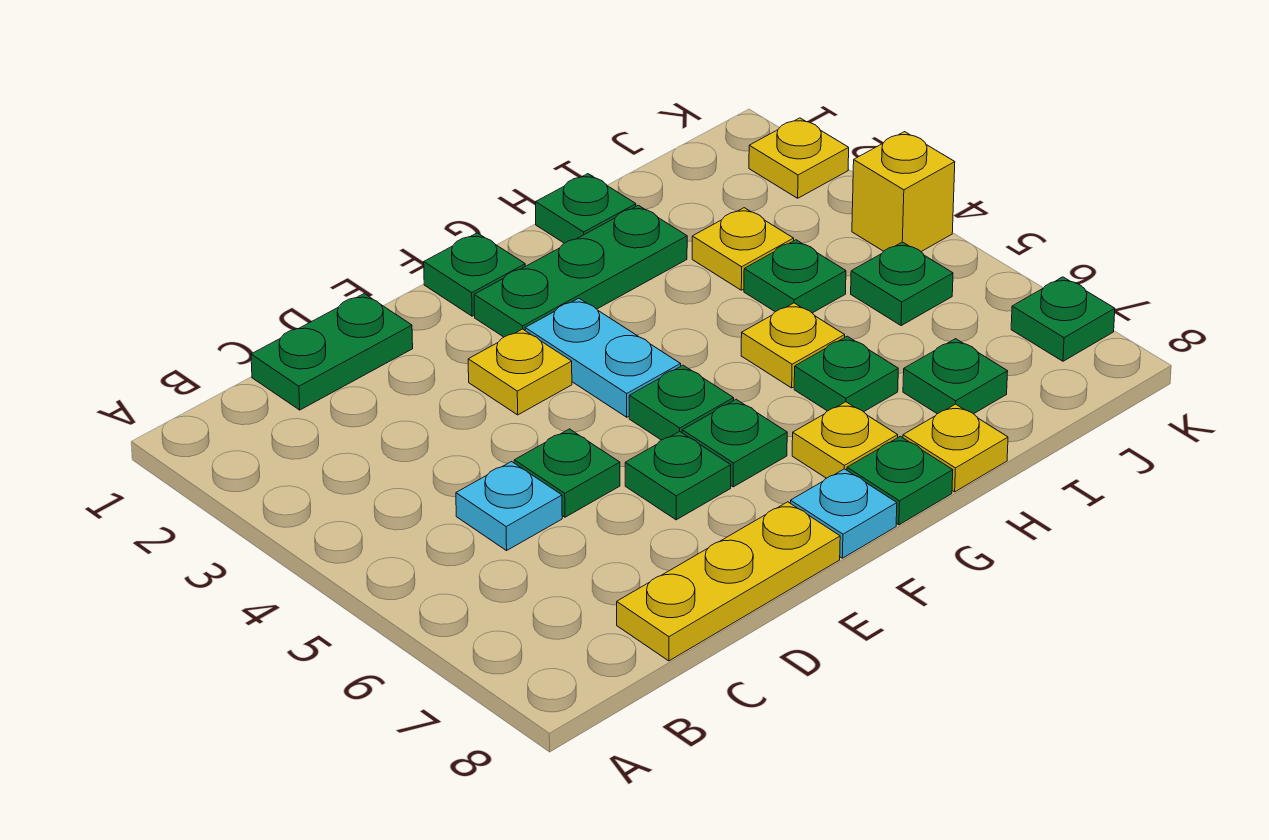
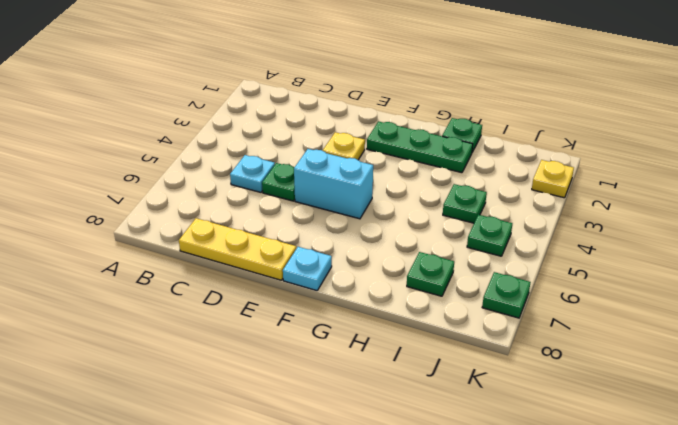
cyan 1x2 brick [294,149,373,219] -> green 1x1 plate [629,365,734,440]
none -> green 1x2 plate [251,294,413,410]
none -> green 1x1 plate [625,431,731,520]
none -> green 1x1 plate [424,233,525,316]

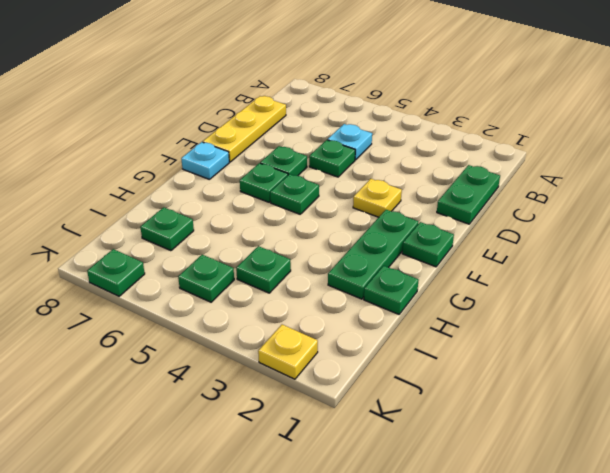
none -> cyan 1x2 plate [525,298,681,417]
none -> yellow 1x1 plate [792,402,898,478]
none -> green 1x1 plate [847,436,953,525]

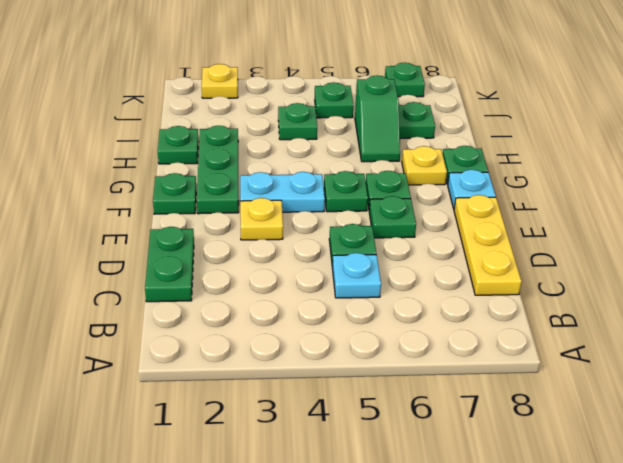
green 1x2 slope [355,76,400,162] -> green 1x1 plate [794,336,898,412]
none -> yellow 1x1 plate [741,303,845,388]
none -> yellow 1x1 plate [903,404,1008,492]
none -> yellow 1x1 plate [692,208,794,290]

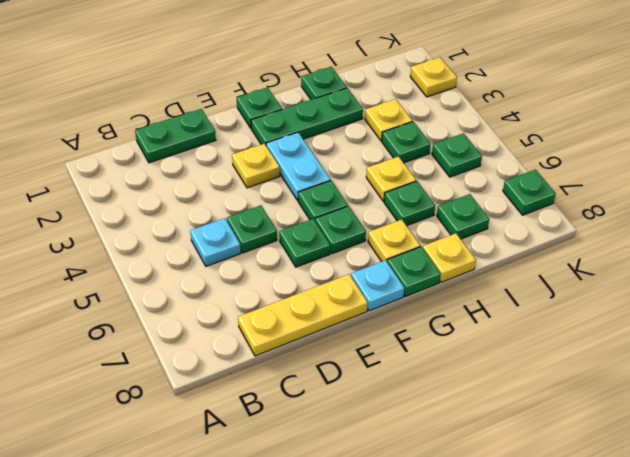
none -> yellow 1x1 brick [852,132,955,251]

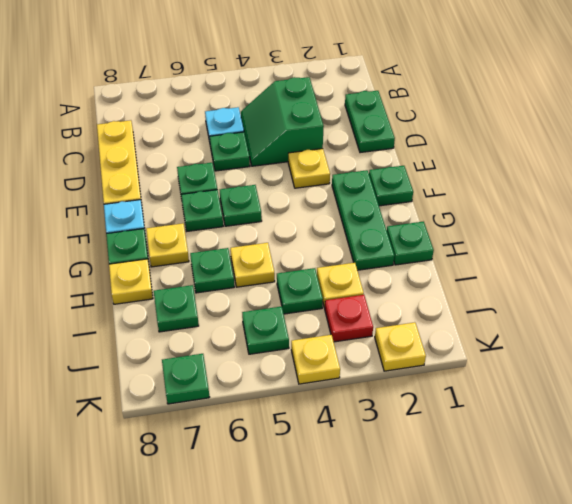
green 2x2 slope [241,77,324,166] -> none
red 1x1 plate [325,295,373,342] -> none
yellow 1x1 plate [291,335,340,384] -> yellow 1x1 brick [852,132,955,251]
none -> cyan 1x2 plate [525,298,681,417]

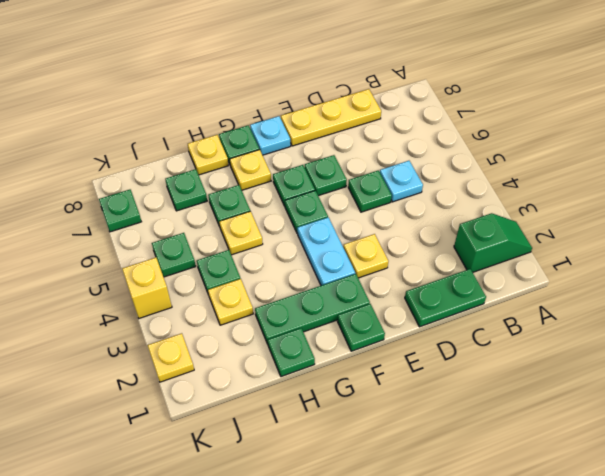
green 1x2 slope [454,213,532,272] -> none

